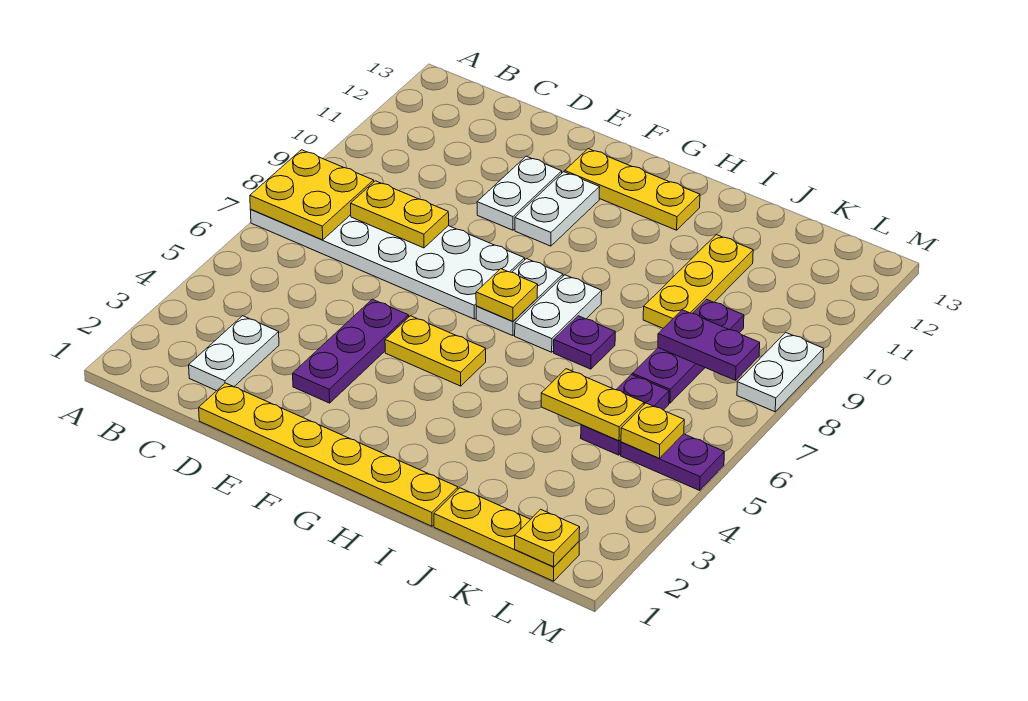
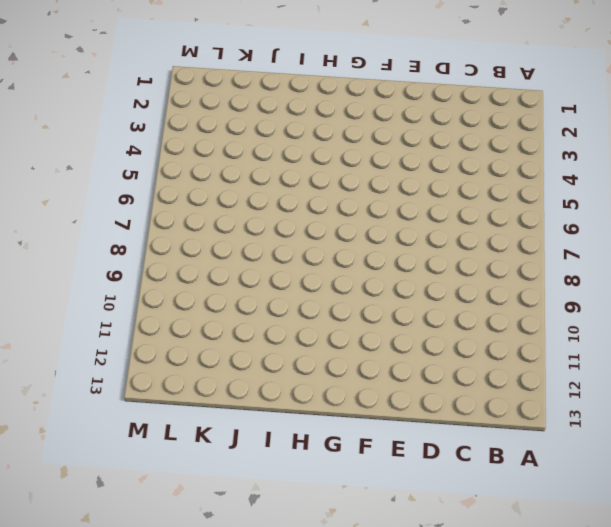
none -> white 2x6 plate [250,210,525,319]
none -> white 1x2 plate [189,316,279,391]
none -> yellow 1x6 plate [199,383,458,526]

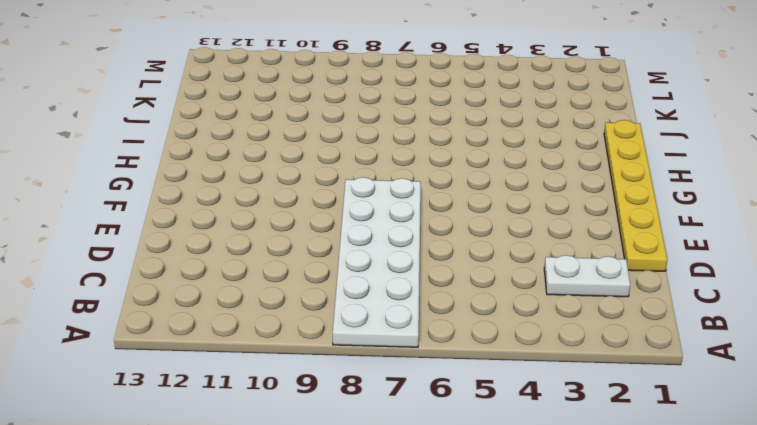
none -> purple 1x3 plate [293,299,409,403]
none -> white 1x2 plate [477,156,562,230]
none -> yellow 1x2 plate [385,316,486,386]

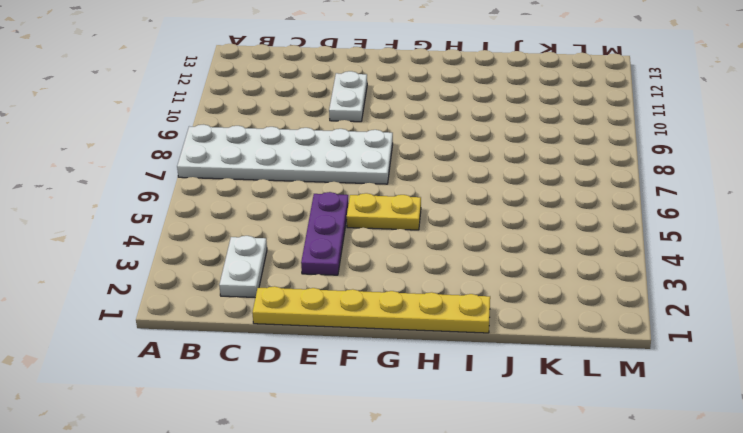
none -> white 1x2 plate [515,172,600,246]
none -> yellow 1x3 plate [565,149,700,230]
none -> white 1x2 plate [476,259,563,336]

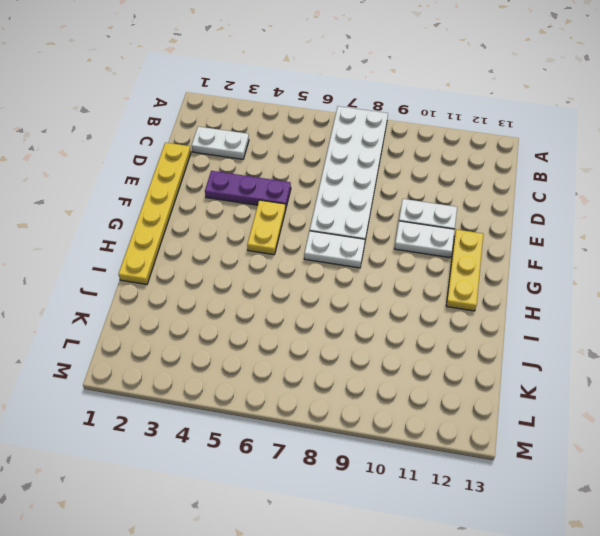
none -> white 1x2 plate [515,275,602,352]
none -> purple 1x1 plate [554,316,615,369]
none -> yellow 1x3 plate [434,488,579,581]

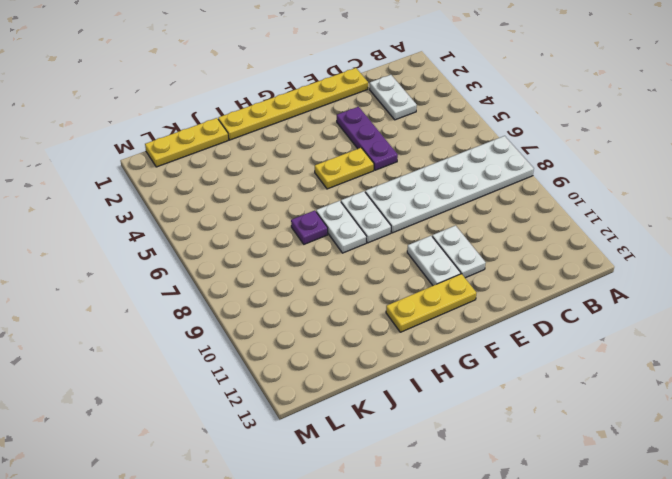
none -> yellow 1x3 plate [643,235,753,328]
none -> purple 1x2 plate [581,375,669,455]
none -> purple 1x3 plate [632,299,744,403]

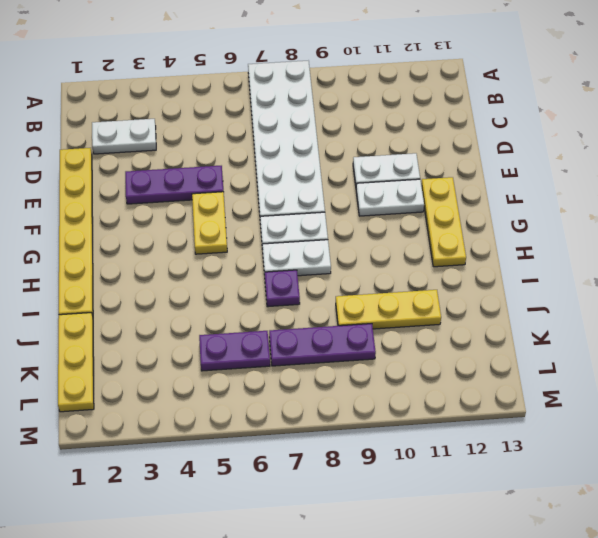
none -> purple 1x2 plate [621,434,724,490]
none -> white 1x2 plate [737,332,824,412]
none -> yellow 2x2 plate [250,150,374,240]

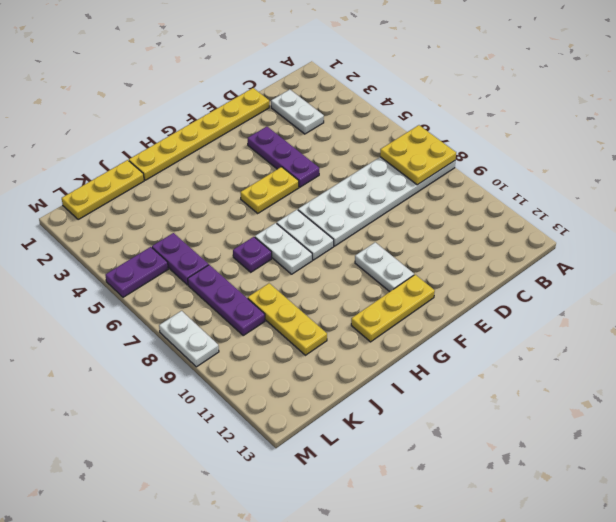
none -> white 1x2 plate [477,156,562,230]
none -> yellow 1x2 plate [351,181,449,248]
none -> yellow 1x1 plate [476,269,538,322]

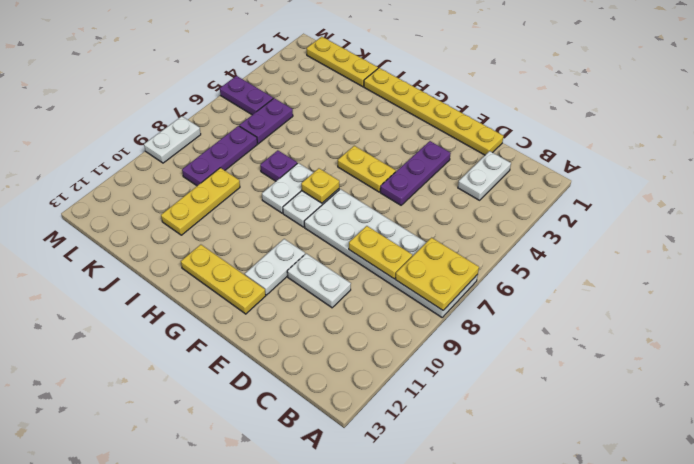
white 1x2 plate [287,254,351,308] -> white 1x2 plate turned to [477,156,562,230]
none -> yellow 1x2 plate [541,369,644,441]
none -> purple 1x2 plate [658,310,760,380]
none -> yellow 1x1 plate [515,509,580,567]

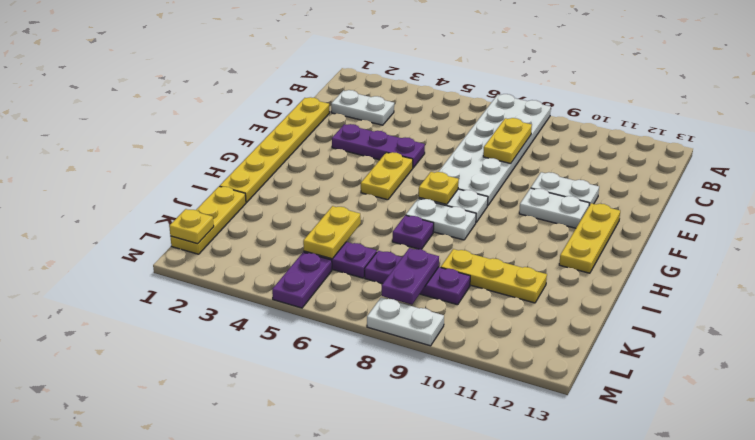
none -> yellow 2x2 plate [250,150,374,240]
none -> yellow 1x1 plate [621,403,684,458]

